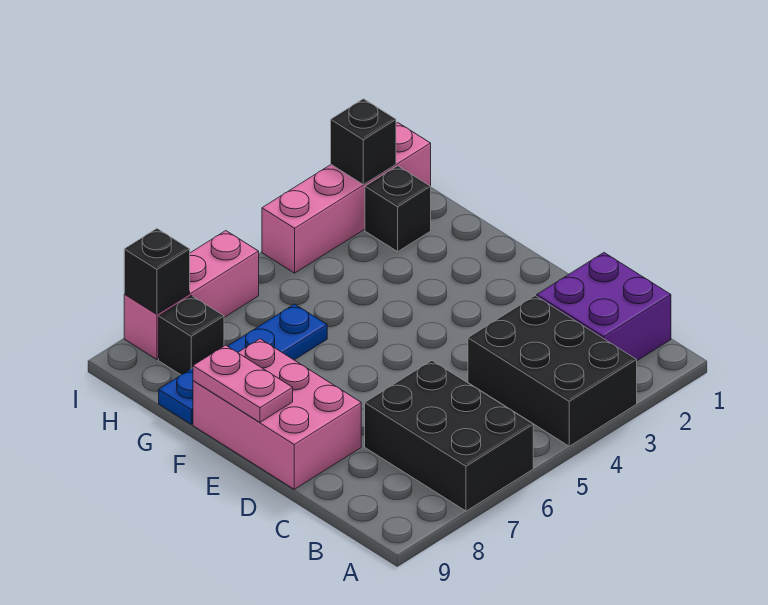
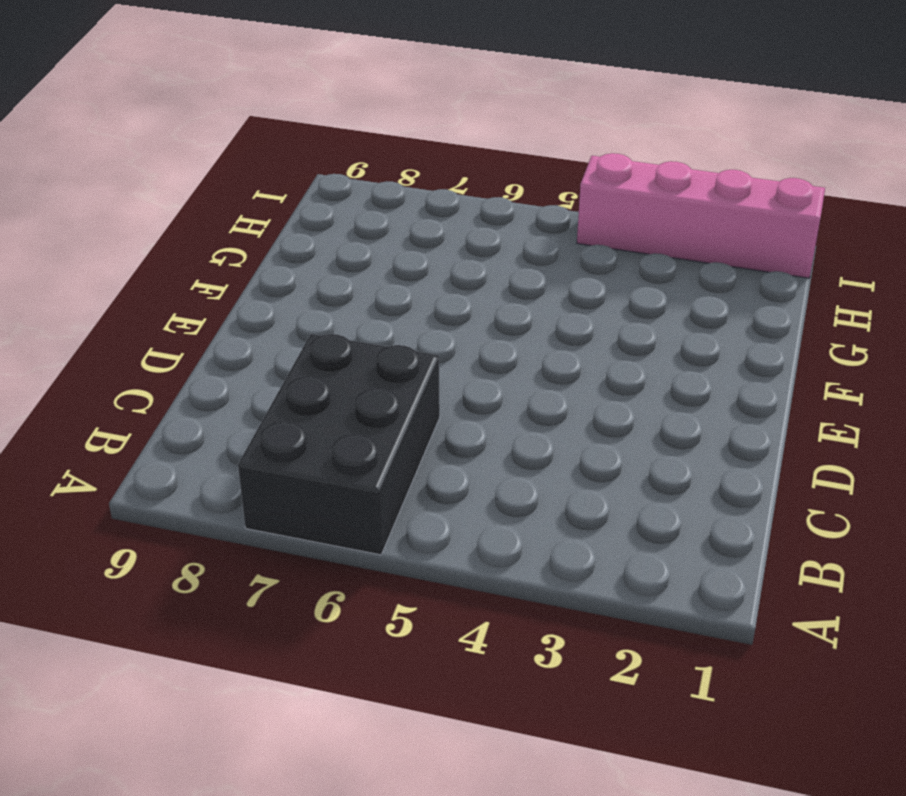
none -> black 2x3 brick [468,296,637,446]
none -> purple 2x2 brick [537,253,671,361]
none -> pink 2x3 brick [193,339,361,489]

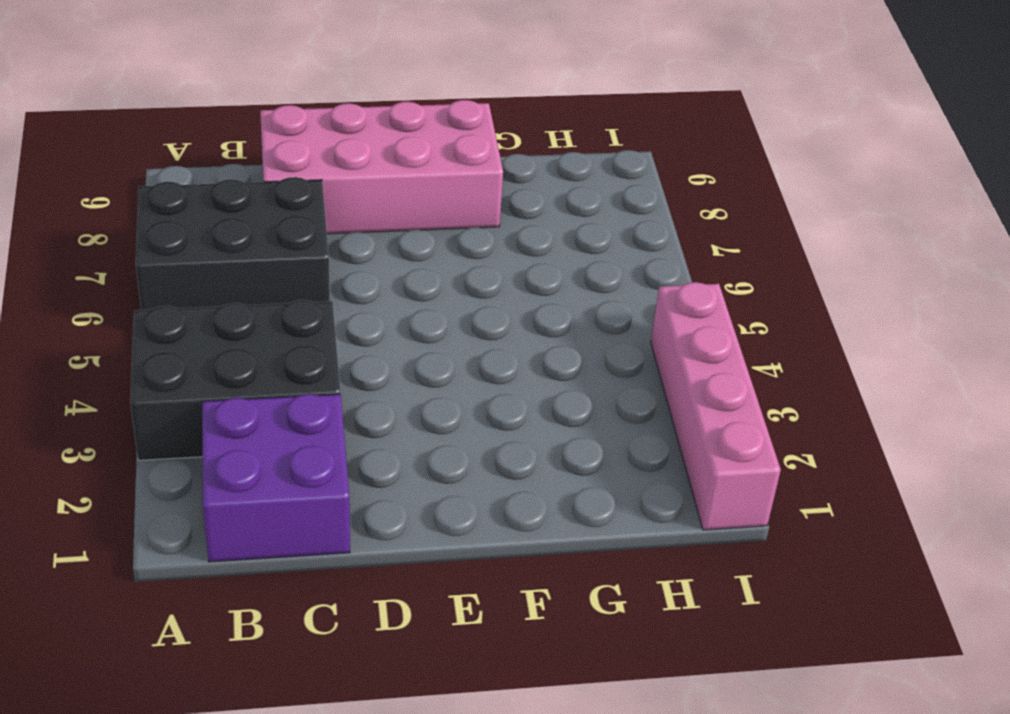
pink 2x4 brick [260,100,503,234] -> pink 2x3 brick [193,339,361,489]
none -> blue 1x4 plate [159,304,327,424]
none -> black 1x1 brick [365,166,431,251]
none -> black 1x1 brick [159,295,224,375]

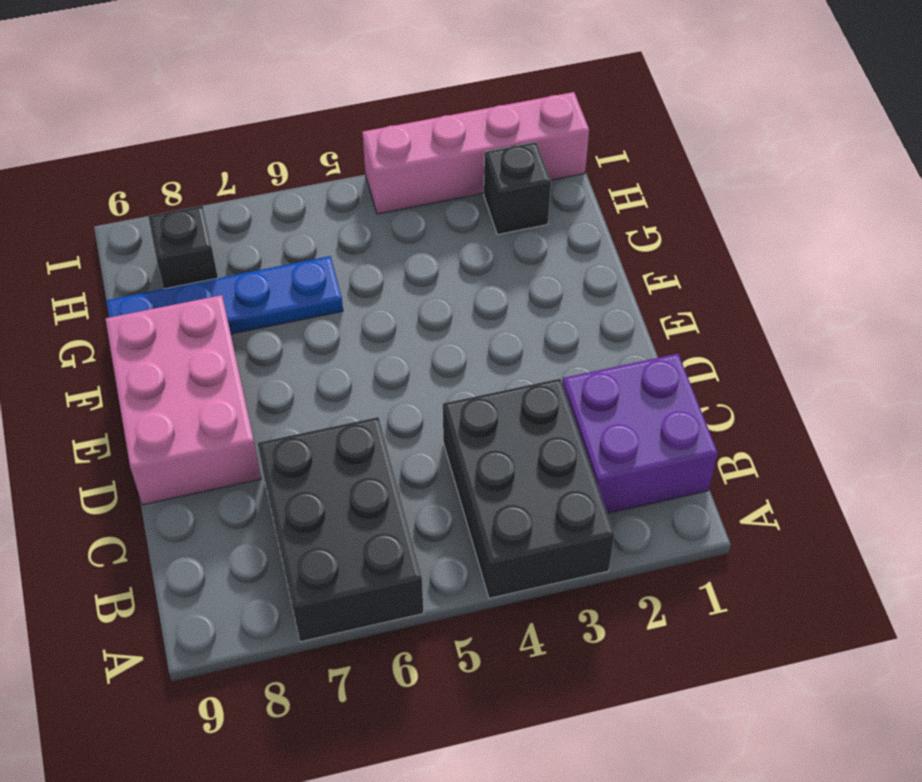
none -> pink 1x3 brick [124,231,259,359]
none -> pink 1x2 plate [193,345,293,422]
none -> black 1x1 brick [331,99,396,185]

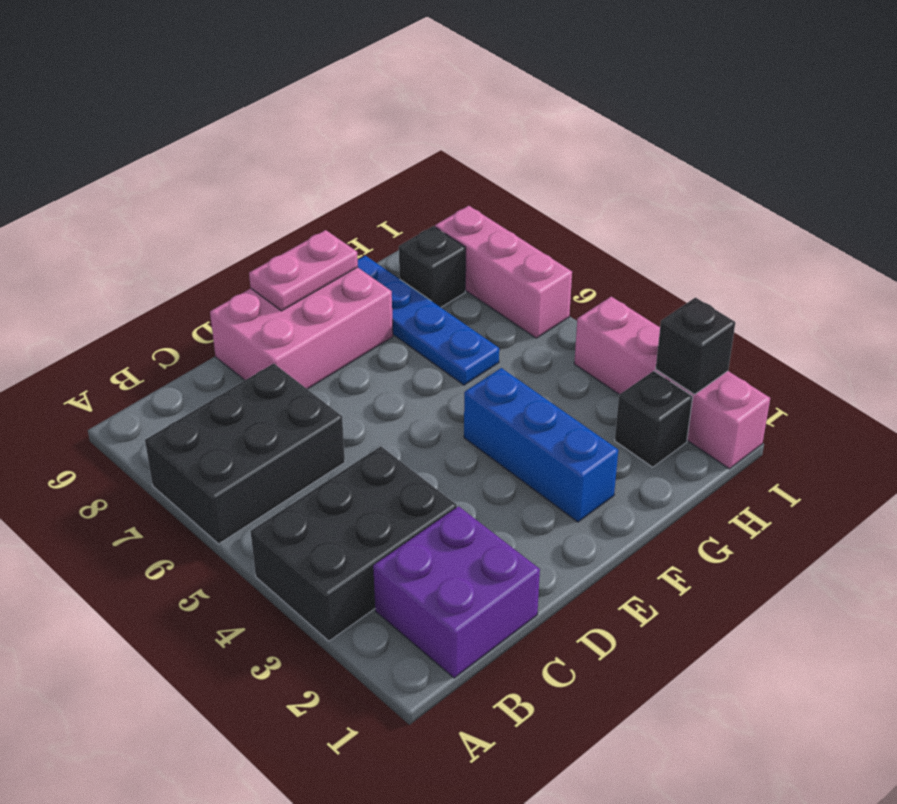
blue 1x3 brick [464,368,618,522] -> none
none -> black 1x1 brick [124,229,190,314]

